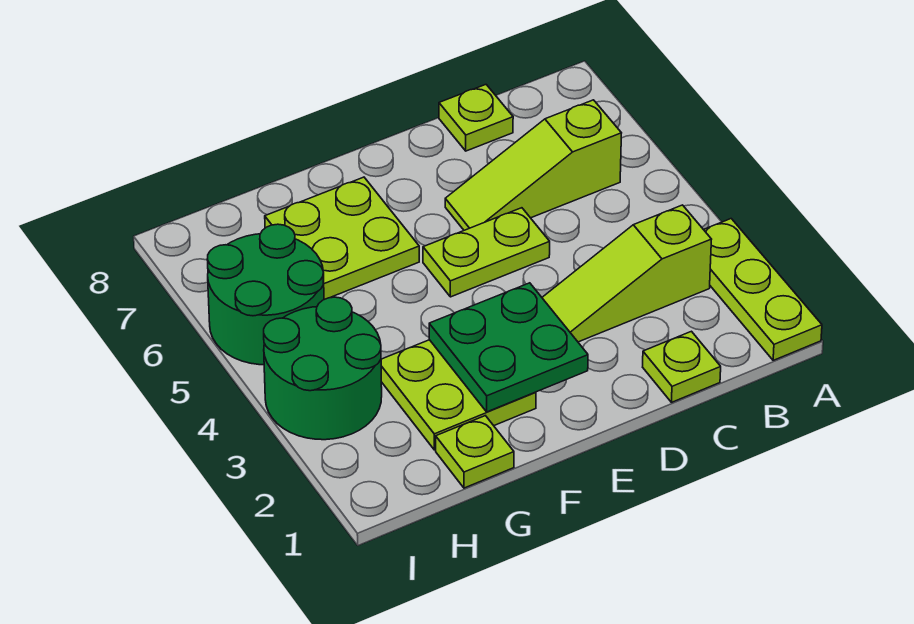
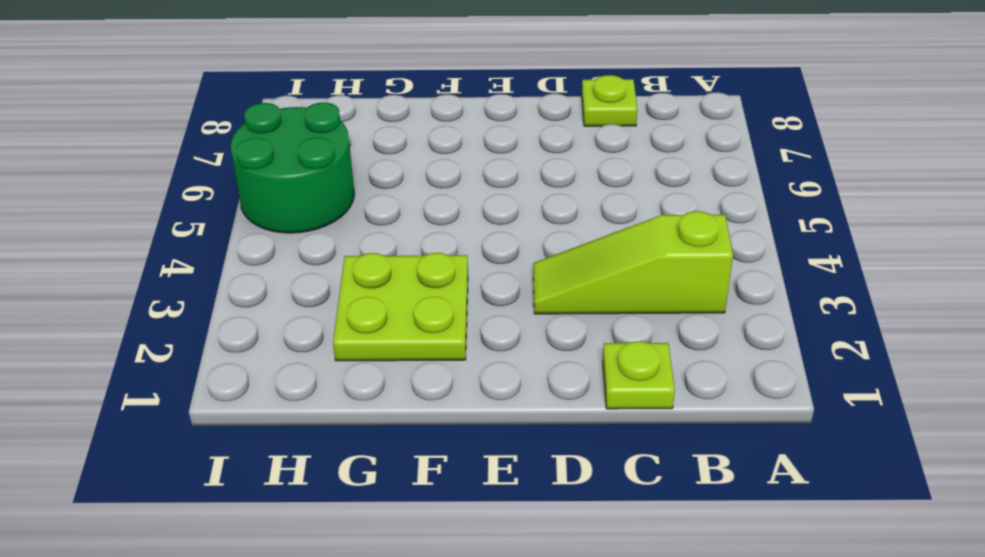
none -> lime 1x3 plate [704,219,822,360]
none -> lime 1x3 slope [445,100,621,230]
none -> lime 1x2 plate [423,208,550,297]

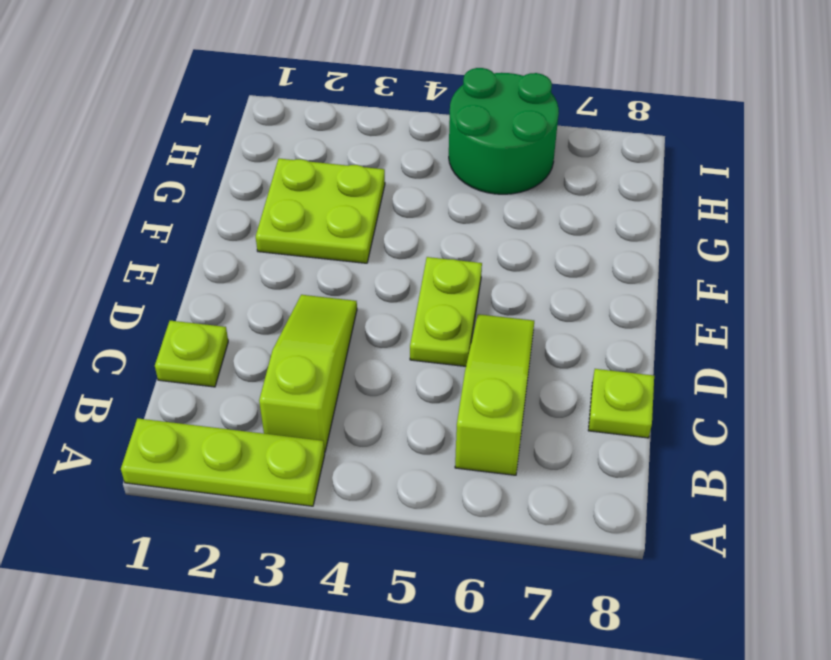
none -> lime 2x2 plate [265,177,419,300]
none -> lime 1x1 plate [436,416,514,488]
none -> green 2x2 round brick [264,297,382,440]

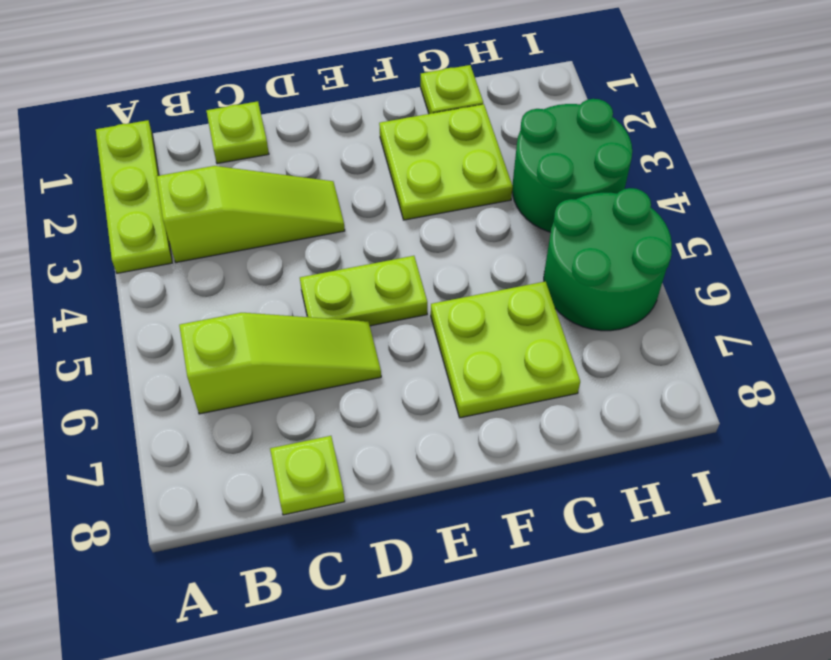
none -> green 2x2 plate [429,283,588,412]

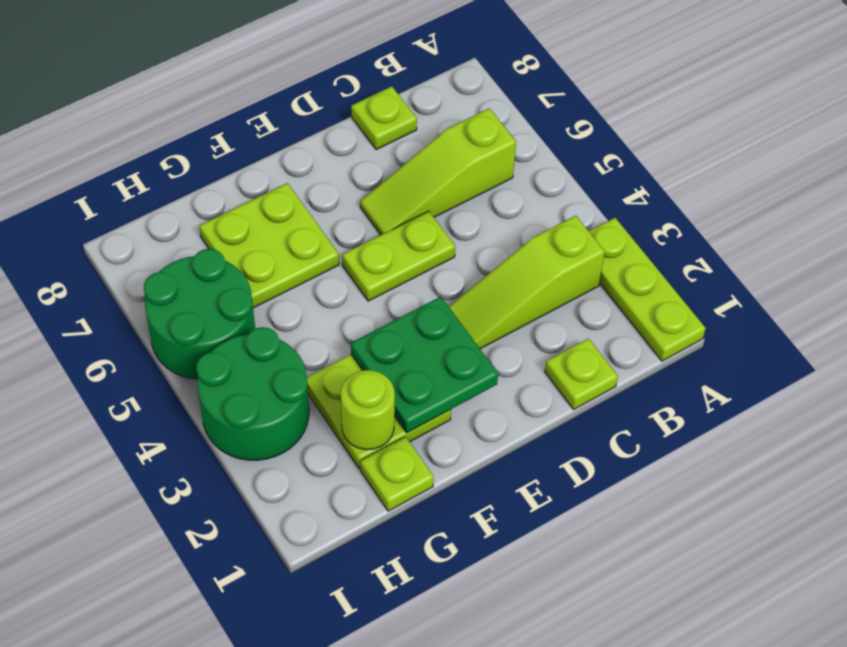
lime 1x1 round brick [341,370,395,450] -> none

